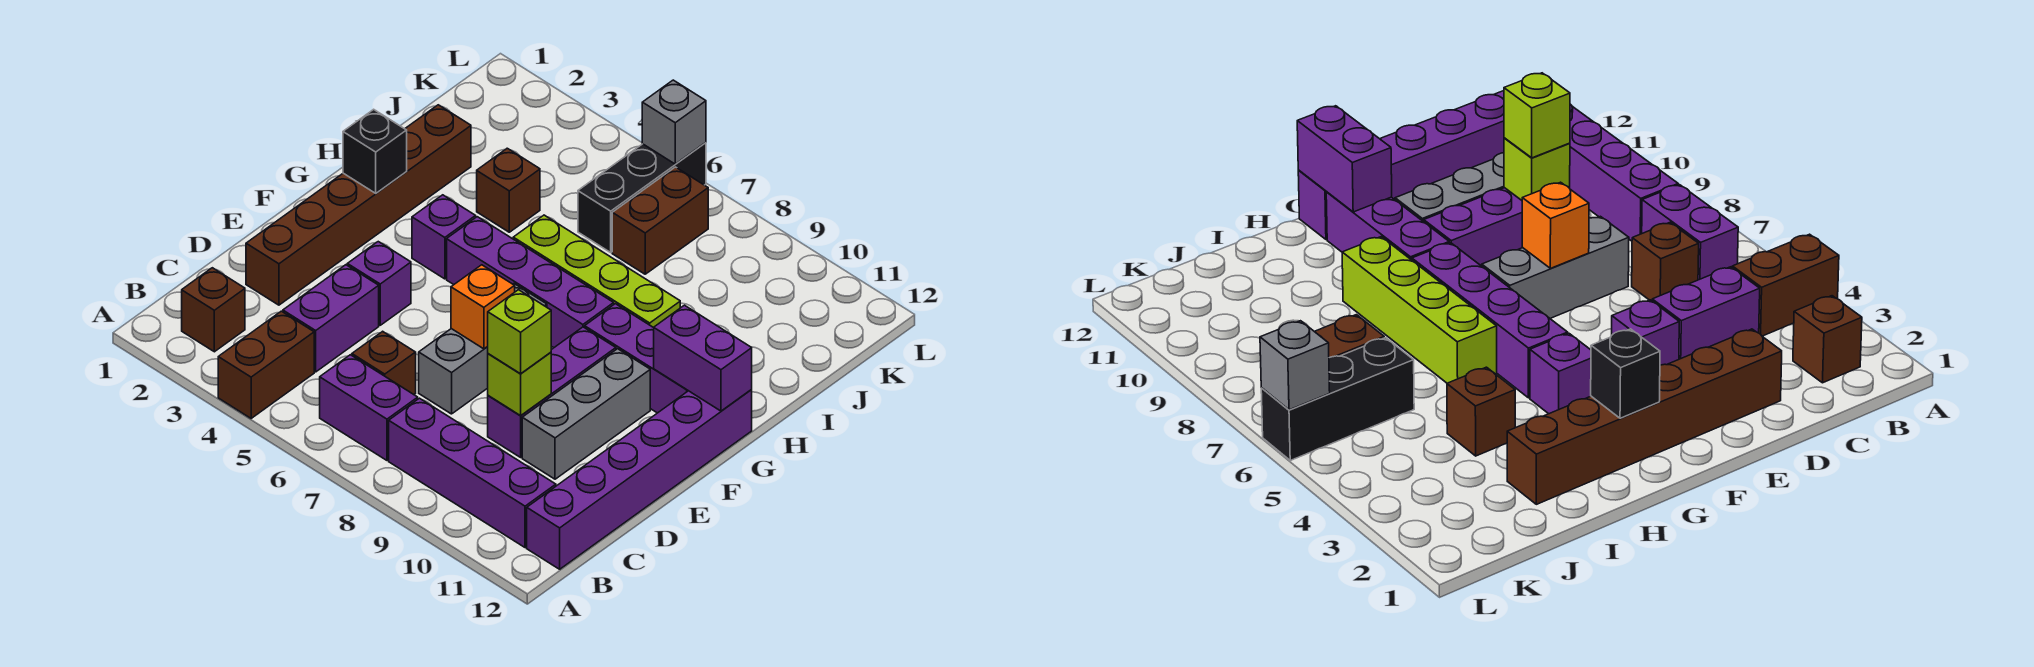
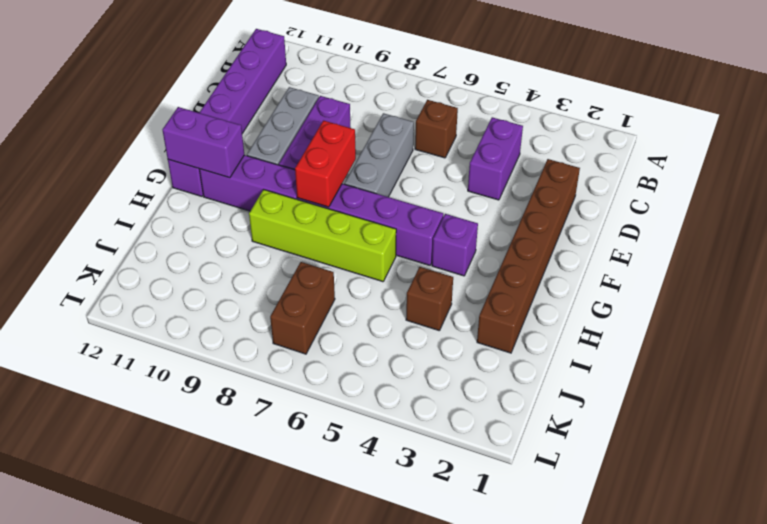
red 1x2 brick [295,121,356,207] -> none
none -> brown 1x2 brick [218,311,314,418]
none -> brown 1x1 brick [182,268,245,352]
none -> purple 1x2 brick [320,355,418,460]

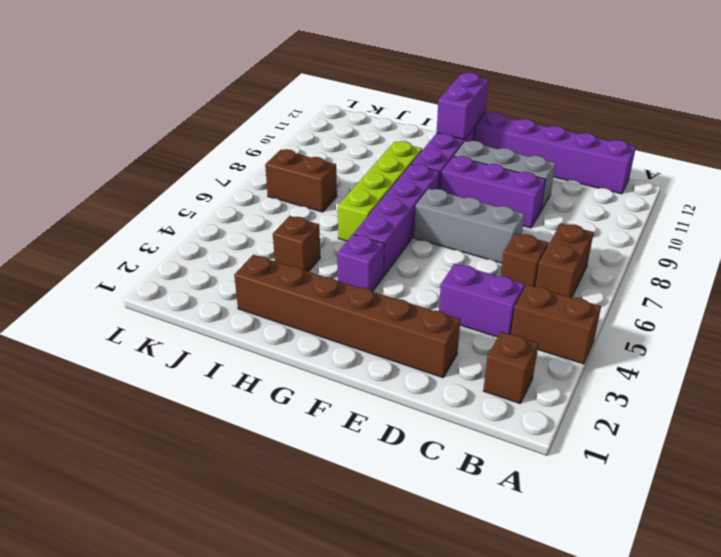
brown 1x2 brick [535,223,594,297] -> purple 1x2 brick [320,355,418,460]
none -> purple 1x4 brick [389,398,556,548]
none -> purple 1x1 brick [347,242,411,325]
none -> black 1x3 brick [578,143,706,252]

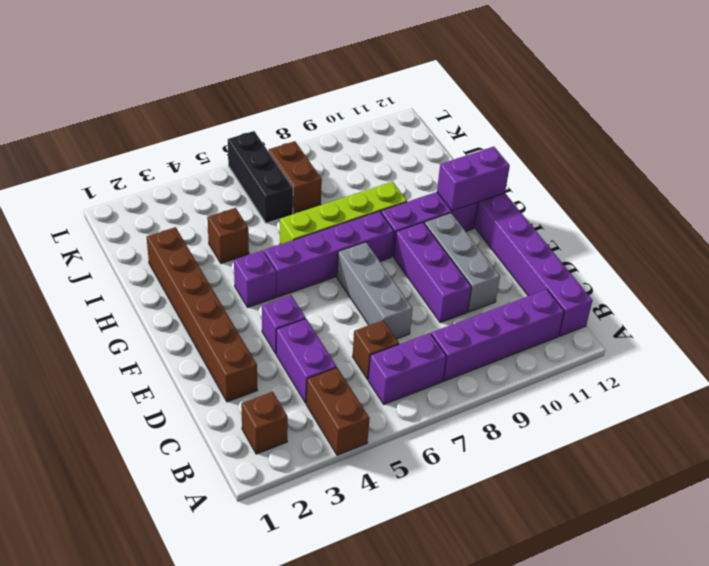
none -> lime 1x1 brick [488,352,551,416]
none -> orange 1x1 brick [451,265,515,349]
none -> black 1x1 brick [343,109,407,193]

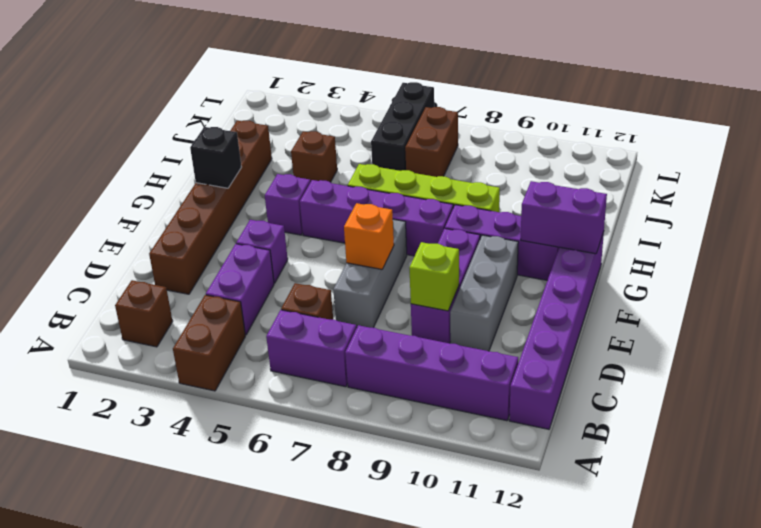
none -> grey 1x1 brick [642,80,706,164]
none -> lime 1x1 brick [487,290,551,374]

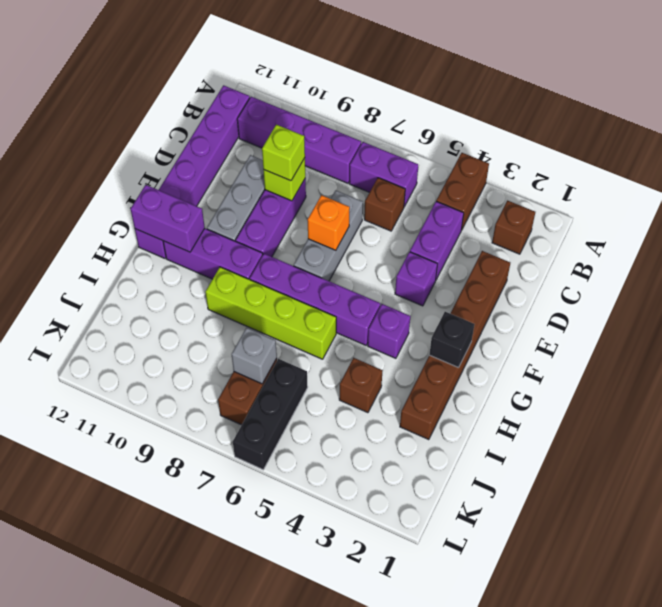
grey 1x1 brick [232,328,277,384] -> grey 1x1 brick moved to [642,80,706,164]

